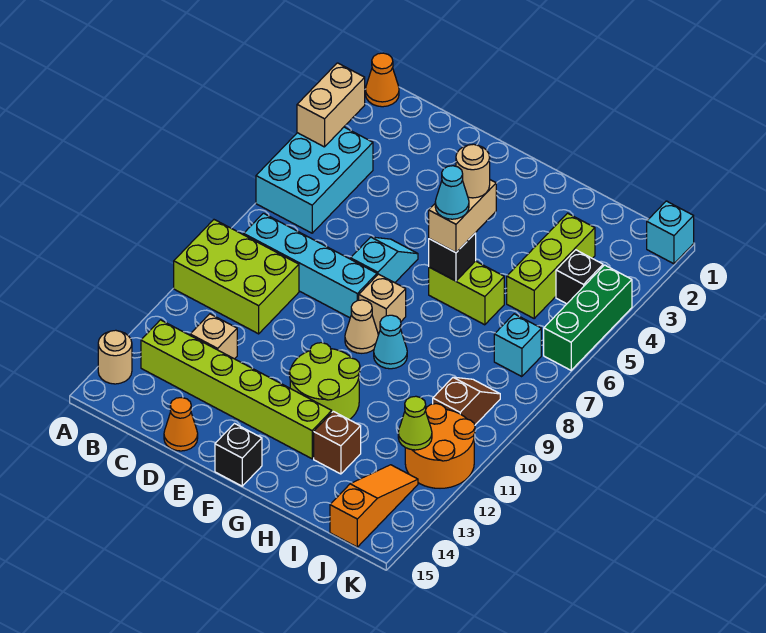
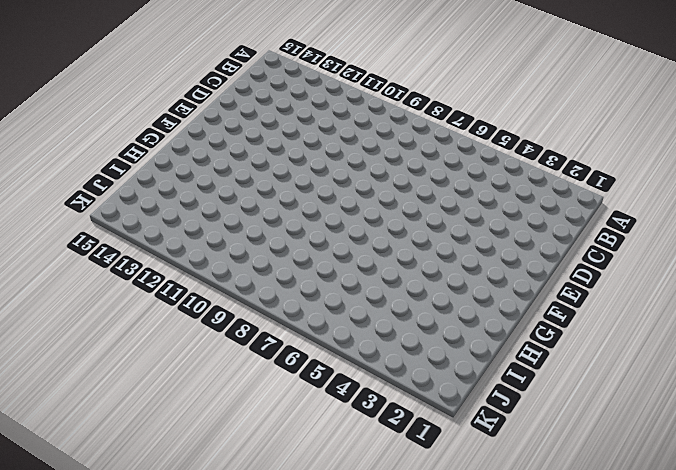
none -> orange 1x1 cone [365,53,399,107]
none -> cyan 2x3 brick [256,127,373,233]
none -> lime 2x3 brick [174,220,299,334]
none -> tan 1x1 round brick [98,330,132,384]

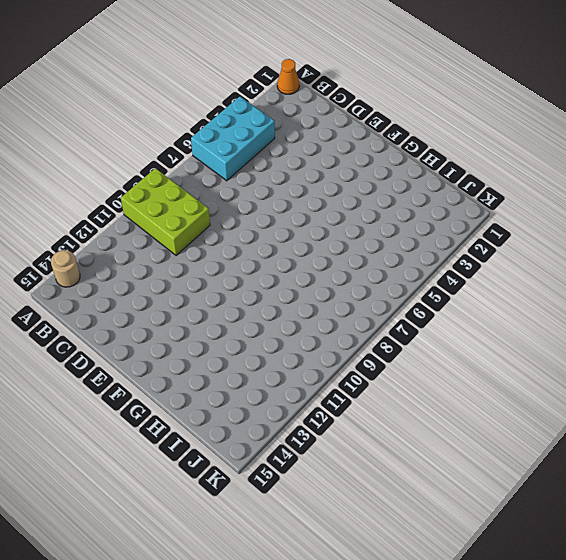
none -> cyan 1x4 brick [244,213,377,318]
none -> lime 1x6 brick [141,320,332,459]
none -> tan 1x1 brick [190,314,237,359]
none -> orange 1x1 cone [164,398,198,451]

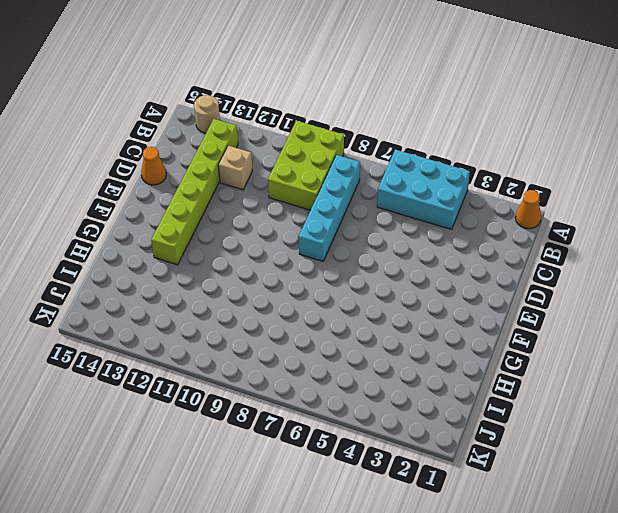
none -> cyan 1x2 slope [351,237,418,283]
none -> tan 1x1 brick [359,274,406,333]
none -> tan 1x1 cone [345,300,378,353]
none -> lime 2x2 round brick [289,343,360,420]

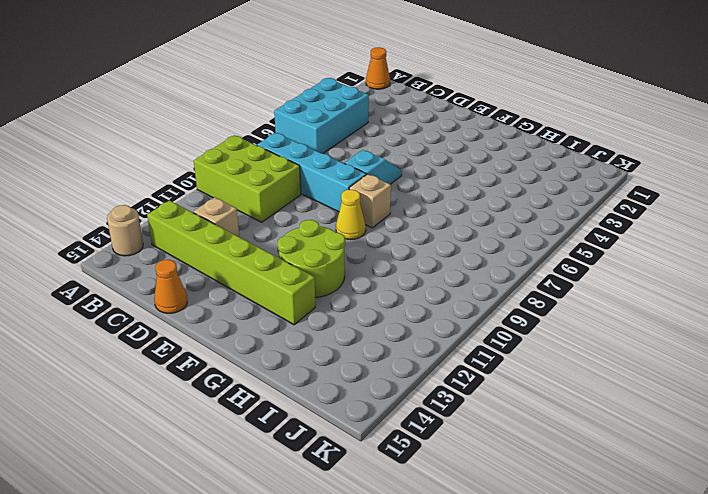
yellow 1x1 cone [336,190,366,240] -> tan 1x1 cone [345,300,378,353]
none -> black 1x1 brick [215,424,262,486]
none -> lime 1x2 brick [429,261,504,325]
none -> cyan 1x1 cone [374,315,407,369]
none -> brown 1x1 brick [314,411,361,474]

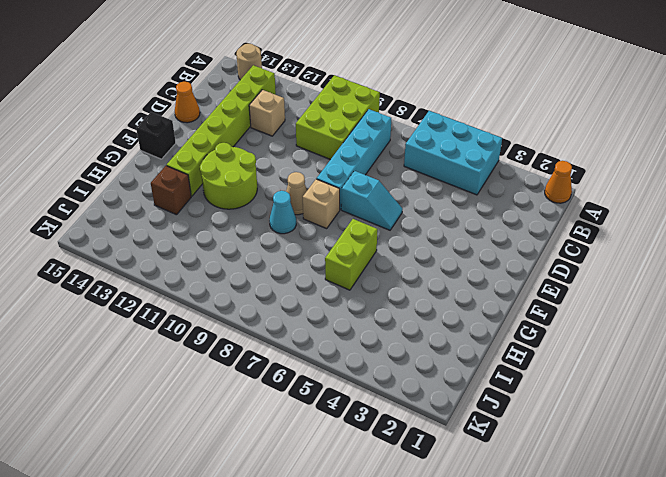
none -> lime 1x3 brick [507,213,595,318]
none -> black 1x1 brick [556,250,603,304]
none -> cyan 1x1 brick [494,314,541,377]
none -> brown 1x2 slope [433,377,500,425]

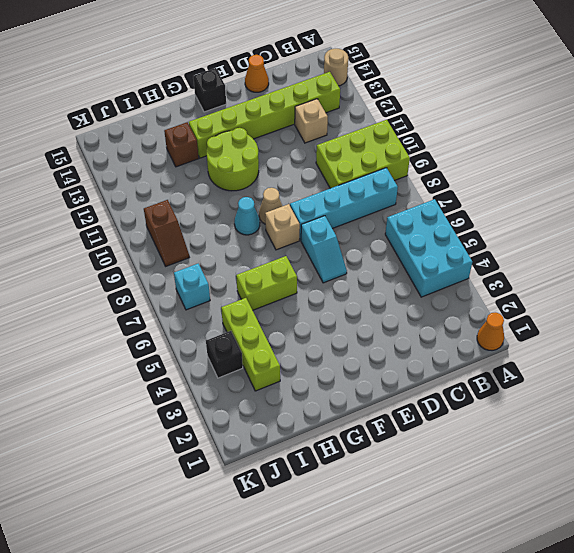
none -> orange 2x2 round brick [405,404,475,488]
none -> orange 1x3 slope [330,465,418,547]
none -> cyan 1x1 brick [647,201,694,264]
none -> green 1x3 brick [544,265,632,370]

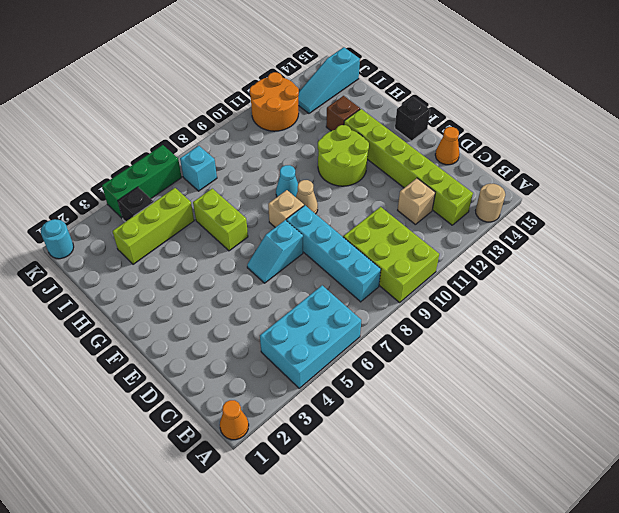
cyan 1x3 slope [298,47,360,113] -> orange 1x3 slope [330,465,418,547]
cyan 1x1 round brick [41,219,74,259] -> cyan 1x1 brick [647,201,694,264]
none -> brown 1x2 slope [433,377,500,425]
none -> tan 1x2 brick [297,63,365,147]
none -> black 1x1 brick [429,233,476,281]
none -> lime 1x1 cone [398,396,432,450]

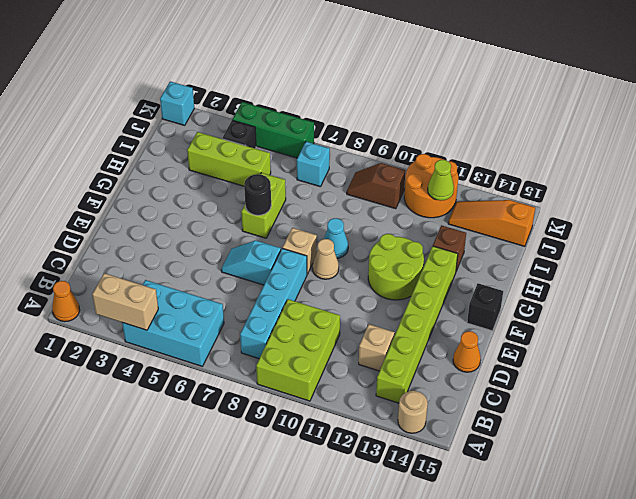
black 1x1 round brick [244,174,271,215] -> black 1x1 brick [429,233,476,281]
none -> tan 1x2 brick [429,180,496,253]
none -> tan 1x1 round brick [456,144,490,198]
none -> cyan 1x1 cone [435,166,469,219]

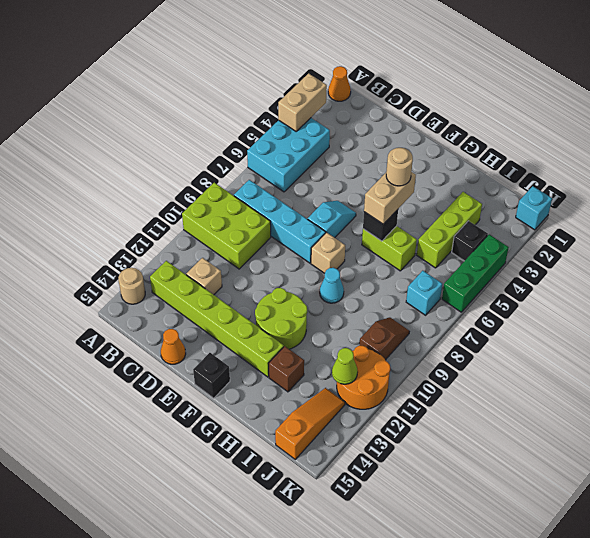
none -> tan 1x1 cone [345,300,378,353]
none -> cyan 1x1 cone [435,166,469,219]

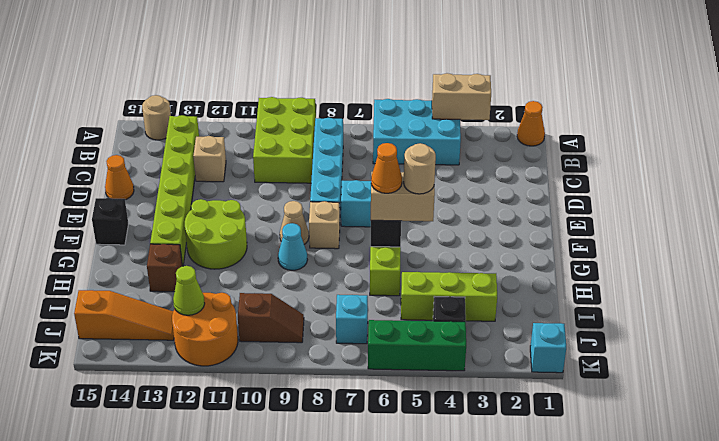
orange 1x1 cone [371,143,402,193] -> cyan 1x1 cone [435,166,469,219]

